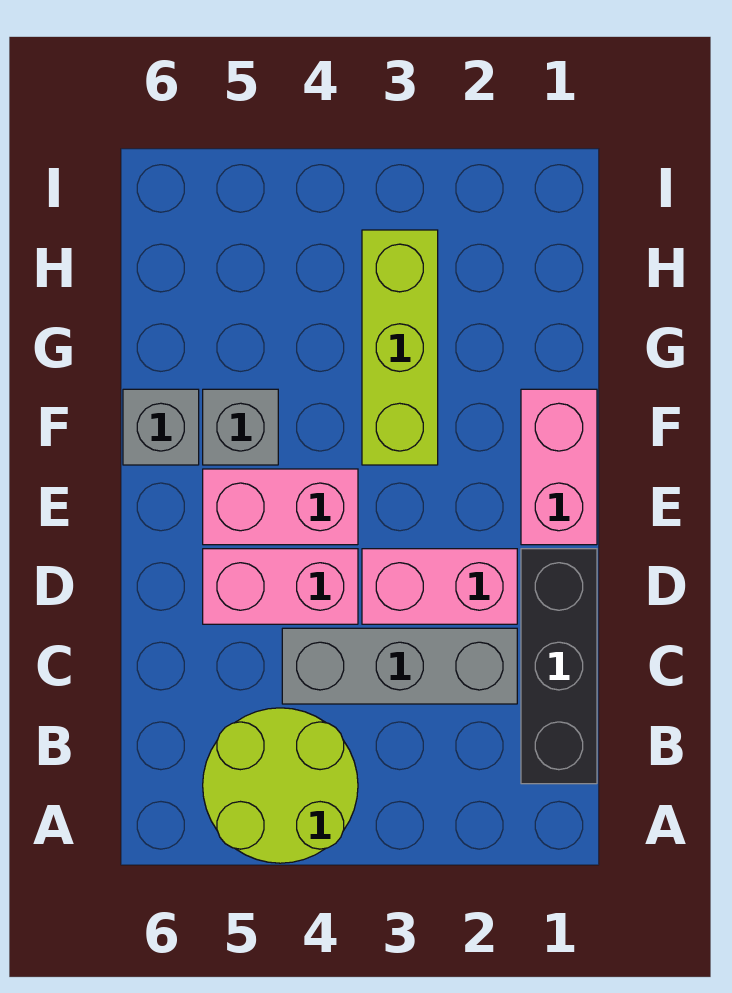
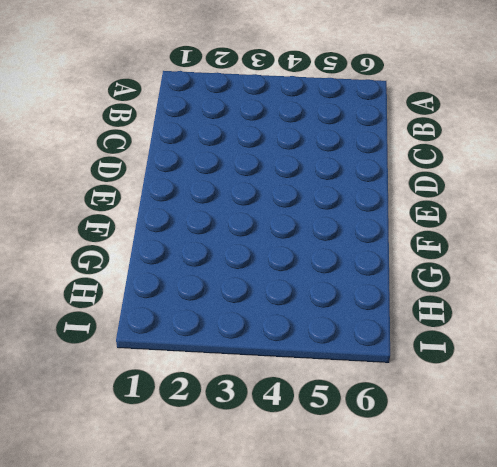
none -> lime 2x2 round brick [203,708,358,863]
none -> black 1x3 brick [521,549,597,784]

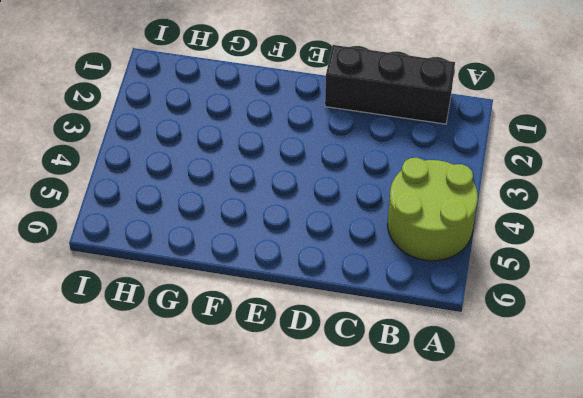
none -> grey 1x3 brick [282,628,517,704]
none -> pink 1x2 brick [362,549,517,624]

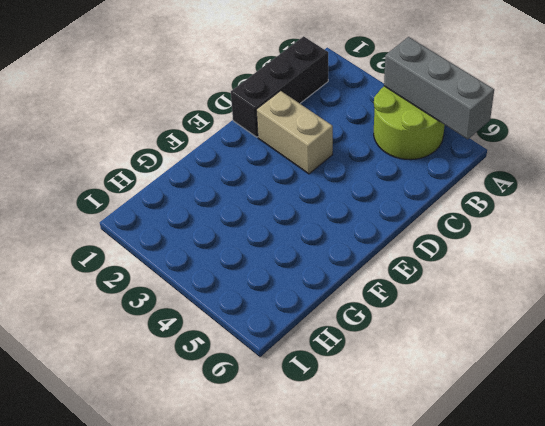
grey 1x3 brick [384,37,494,139] -> grey 1x3 brick moved to [282,628,517,704]
tan 1x2 brick [256,91,333,174] -> pink 1x2 brick [362,549,517,624]
none -> pink 1x2 brick [203,549,358,624]
none -> pink 1x2 brick [521,389,597,545]

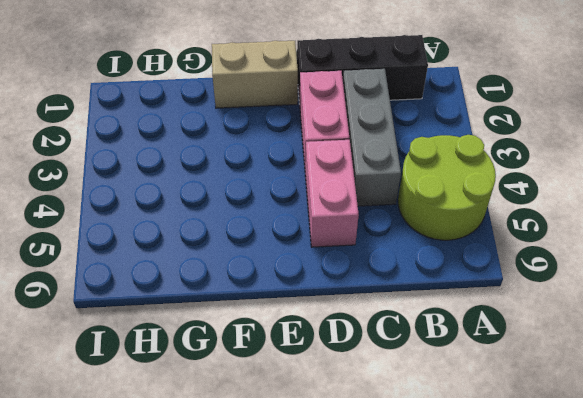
tan 1x2 brick [212,41,298,108] -> pink 1x2 brick [521,389,597,545]
none -> pink 1x2 brick [203,469,358,545]
none -> lime 1x3 brick [362,230,438,465]

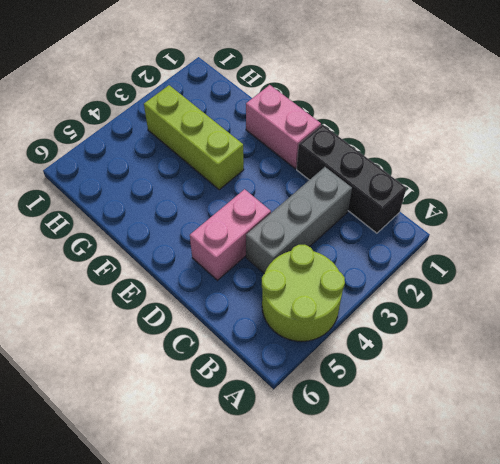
none -> pink 1x2 brick [362,549,517,624]
none -> pink 1x2 brick [203,469,358,545]

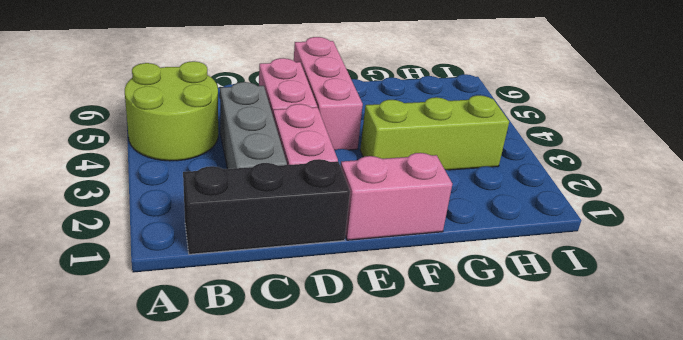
pink 1x3 brick [294,37,363,150] -> pink 1x2 brick [203,469,358,545]
none -> grey 1x1 brick [203,389,278,465]
none -> grey 1x1 brick [123,389,199,465]

